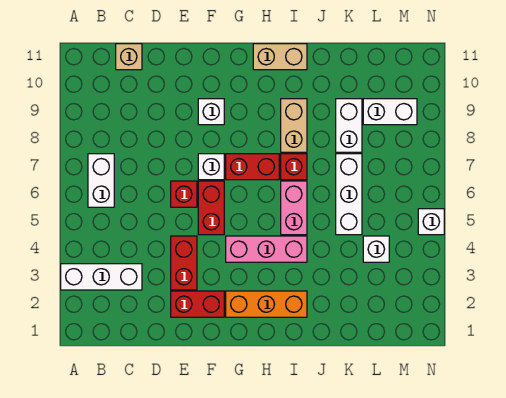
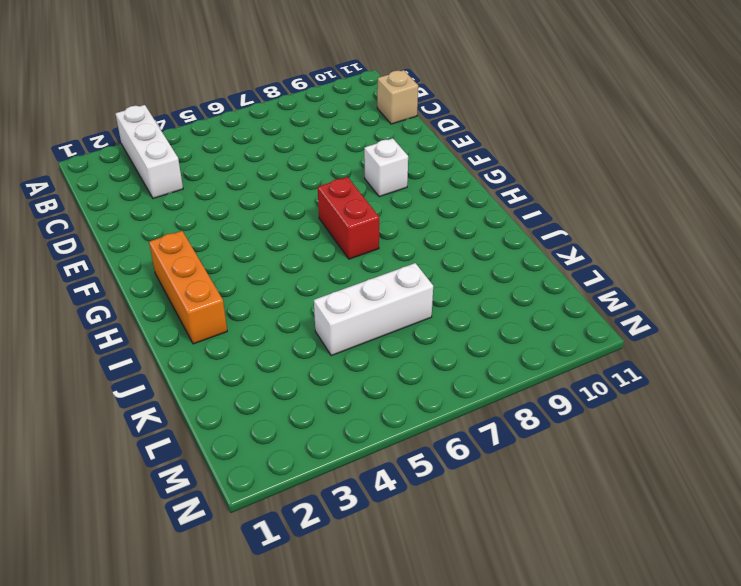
none -> white 1x2 brick [88,154,114,207]
none -> red 1x2 brick [171,291,224,317]
none -> red 1x2 brick [171,236,197,290]

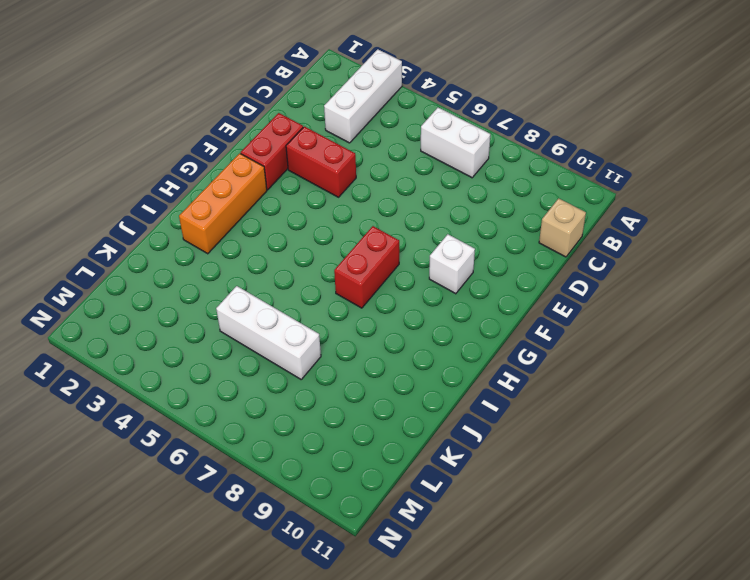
none -> red 1x1 brick [171,181,197,207]
none -> red 1x2 brick [198,181,224,235]
none -> white 1x1 brick [198,154,224,180]

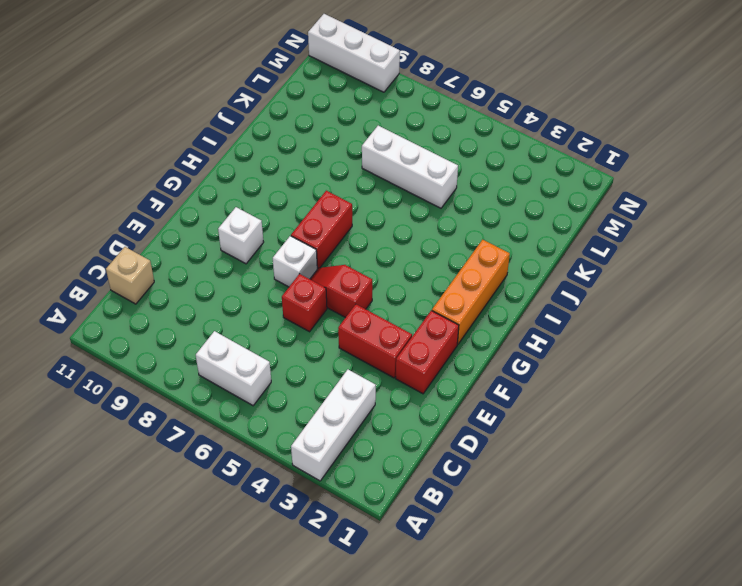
red 1x2 slope [310,265,372,318] -> red 1x2 brick [198,181,224,235]
white 1x3 brick [308,14,400,92] -> none
none -> pink 1x3 brick [226,236,307,262]
none -> tan 1x2 brick [253,44,307,70]
none -> pink 1x2 brick [281,181,307,235]

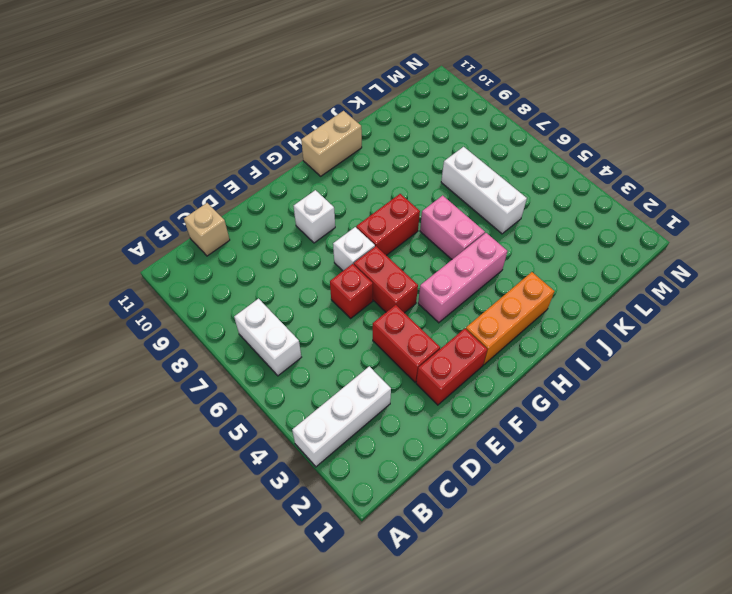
none -> red 1x1 brick [281,154,307,180]
none -> tan 1x2 brick [281,99,307,152]
none -> white 1x2 brick [336,99,362,152]

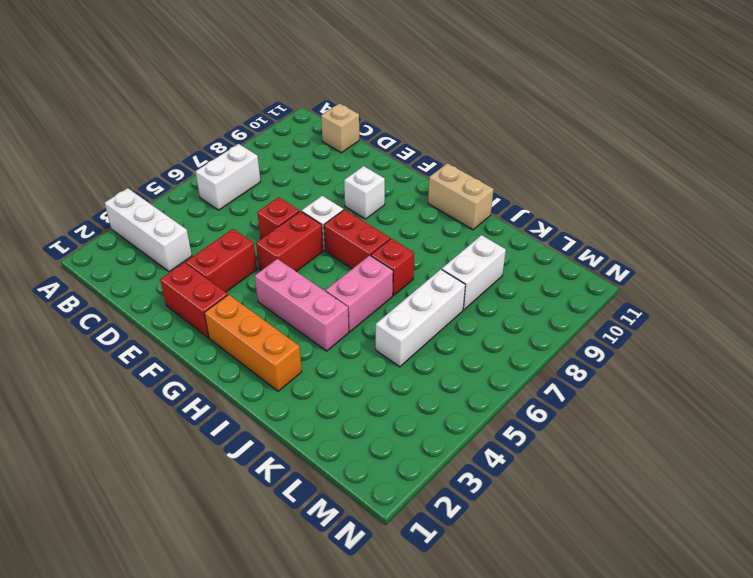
none -> tan 1x2 brick [281,99,307,152]
none -> white 1x1 brick [363,236,389,262]
none -> white 1x2 brick [363,99,417,125]

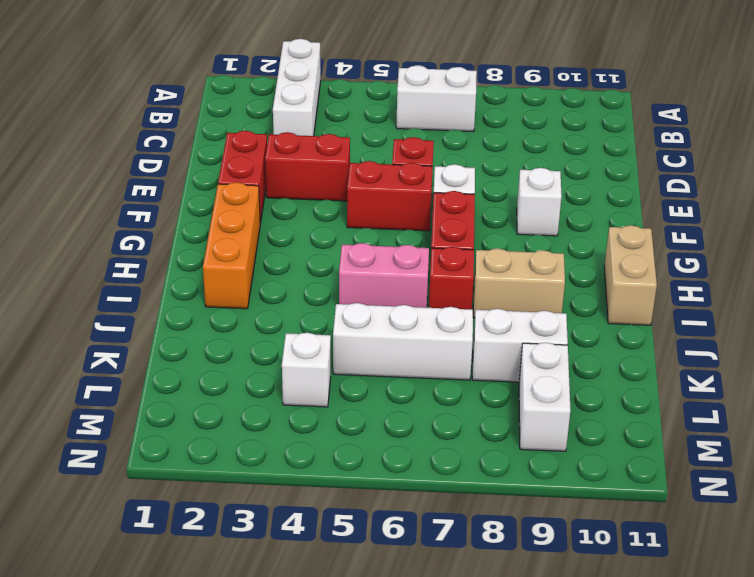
none -> tan 1x1 brick [116,44,142,70]
none -> pink 1x3 brick [226,236,307,262]
none -> white 1x1 brick [418,209,444,235]

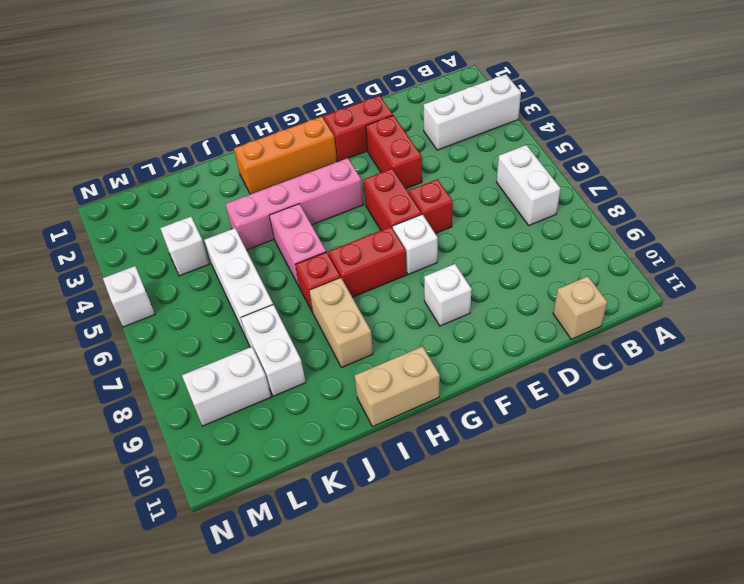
pink 1x4 brick [225,158,363,250] -> pink 1x3 brick [226,236,307,262]

